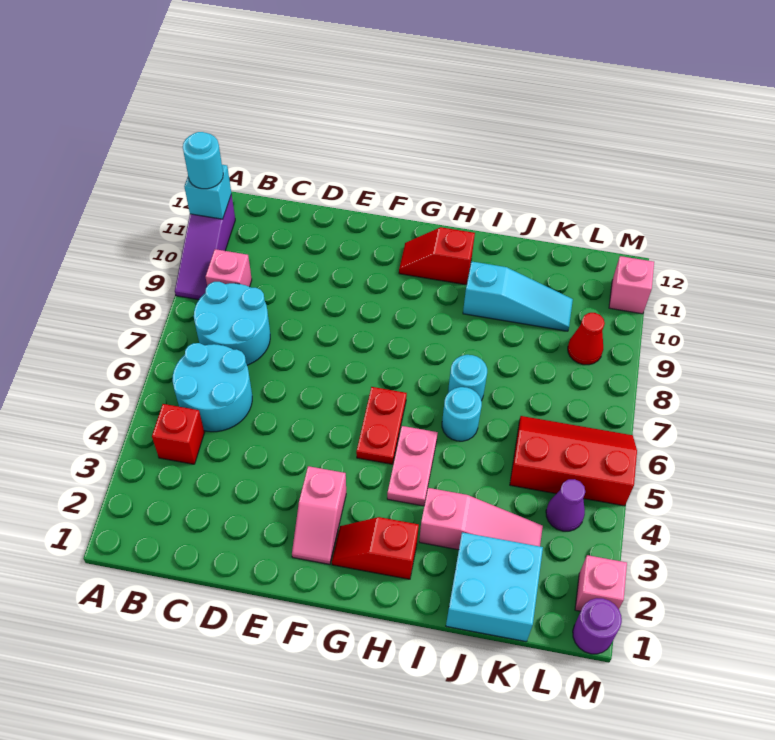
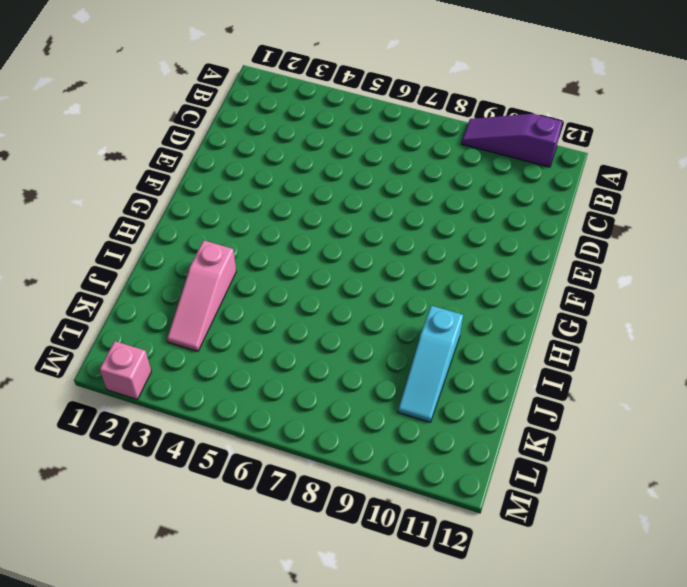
none -> red 1x1 brick [152,404,204,464]
none -> cyan 2x2 round brick [173,343,252,432]
none -> cyan 2x2 round brick [194,282,270,365]

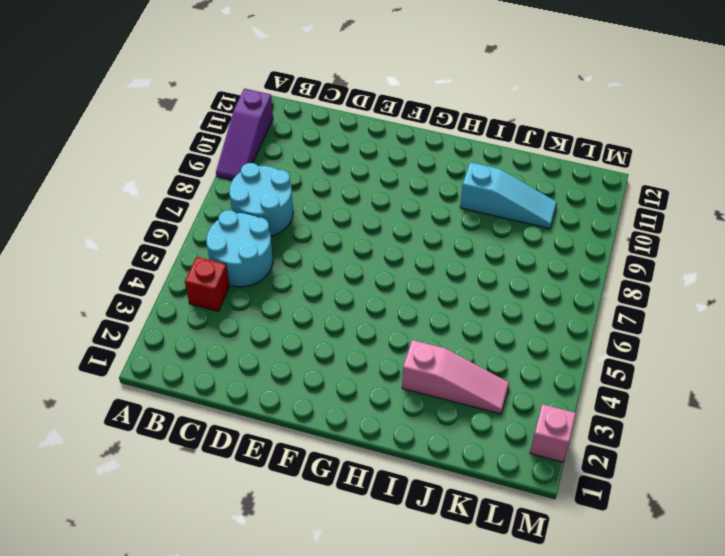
none -> pink 1x1 brick [206,249,252,287]
none -> pink 1x2 slope [292,466,346,564]
none -> red 1x2 slope [332,517,419,579]

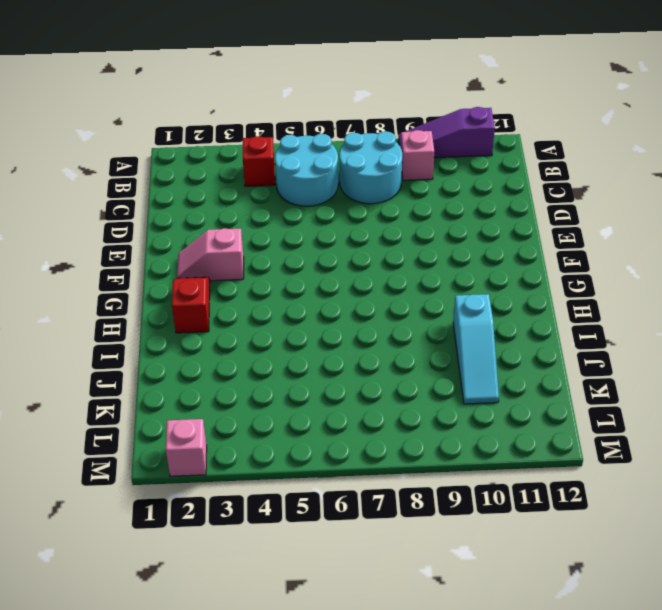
none -> red 1x2 plate [356,387,407,464]
none -> red 1x2 slope [399,227,475,285]
none -> pink 1x2 plate [387,426,438,506]

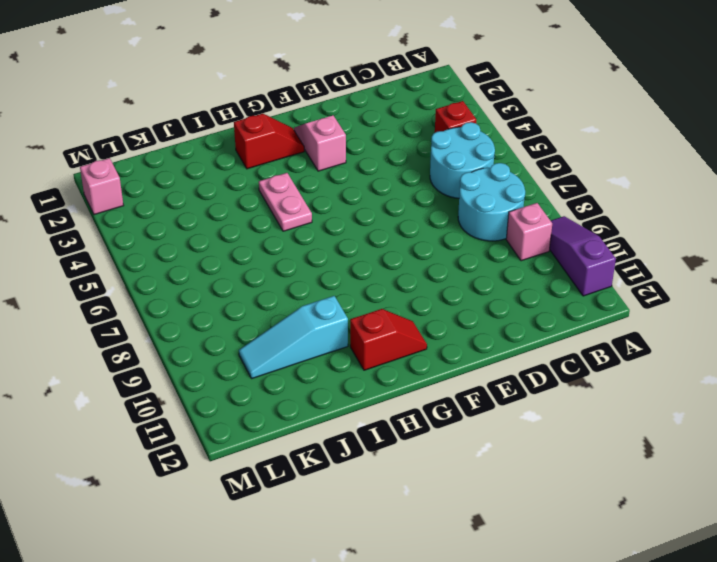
none -> red 1x2 plate [356,387,407,464]
none -> pink 1x3 slope [419,488,543,550]
none -> cyan 1x1 round brick [442,387,482,441]

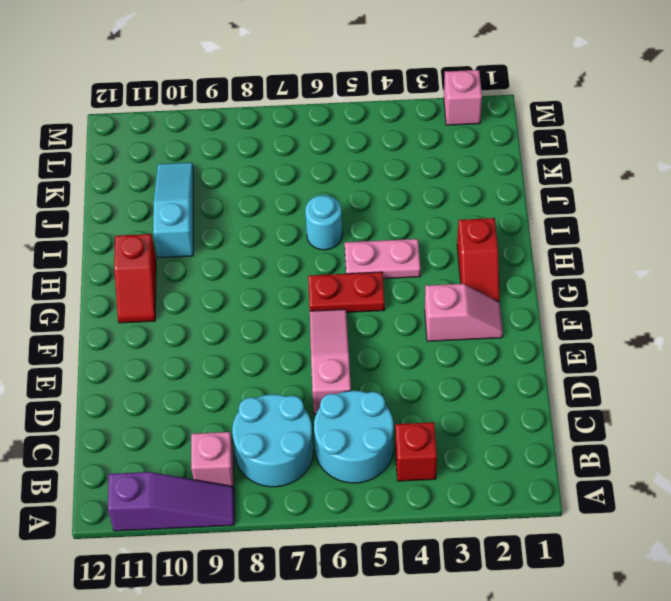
pink 1x3 slope [310,309,351,414] -> pink 1x3 slope moved to [419,488,543,550]
none -> cyan 1x1 round brick [448,355,487,401]
none -> cyan 2x2 brick [446,532,543,642]
none -> red 2x3 slope [510,416,637,506]

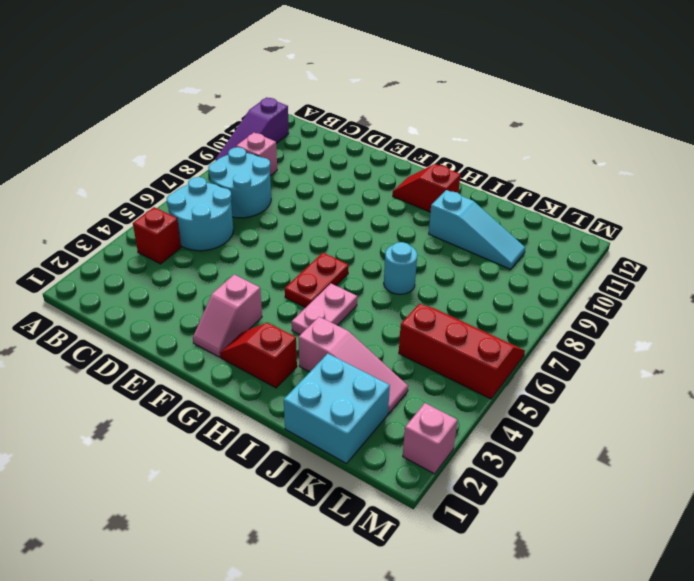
none -> cyan 1x1 round brick [442,387,482,441]
none -> purple 1x1 cone [546,479,585,531]
none -> red 1x1 cone [568,313,605,365]

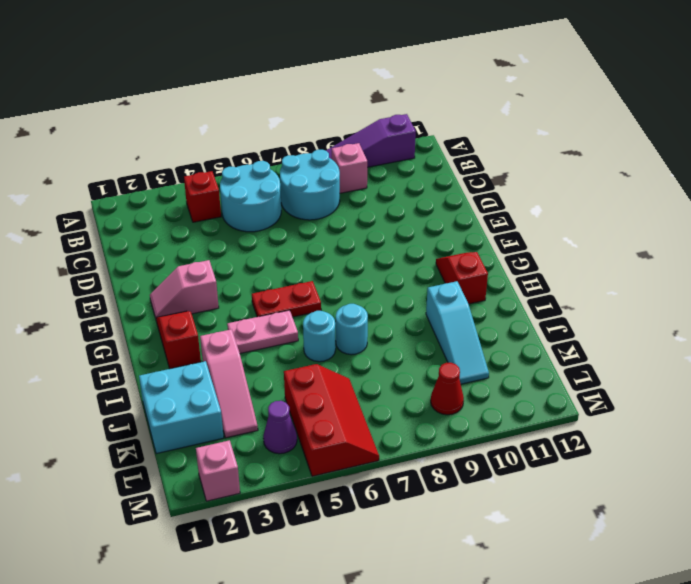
none -> purple 1x1 round brick [573,598,622,654]
none -> pink 1x1 brick [609,256,654,314]
none -> cyan 1x1 brick [184,165,231,219]

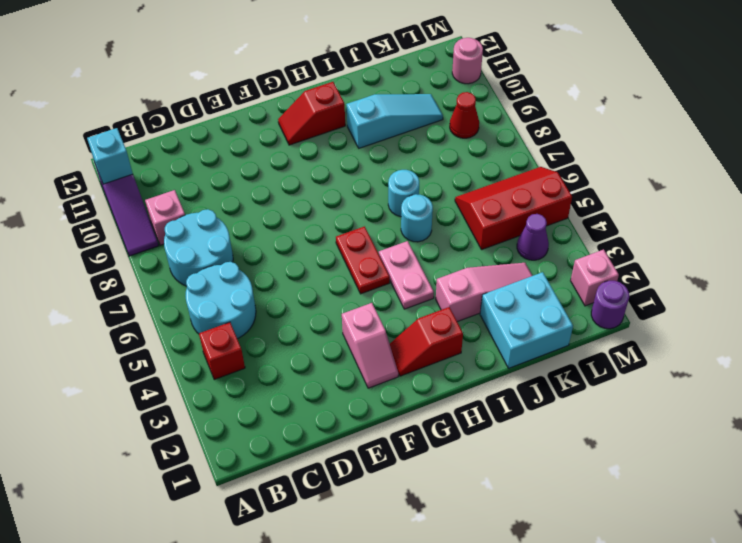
pink 1x1 round brick [452,38,483,84] -> pink 1x1 brick [609,256,654,314]
none -> cyan 1x1 round brick [183,132,223,189]

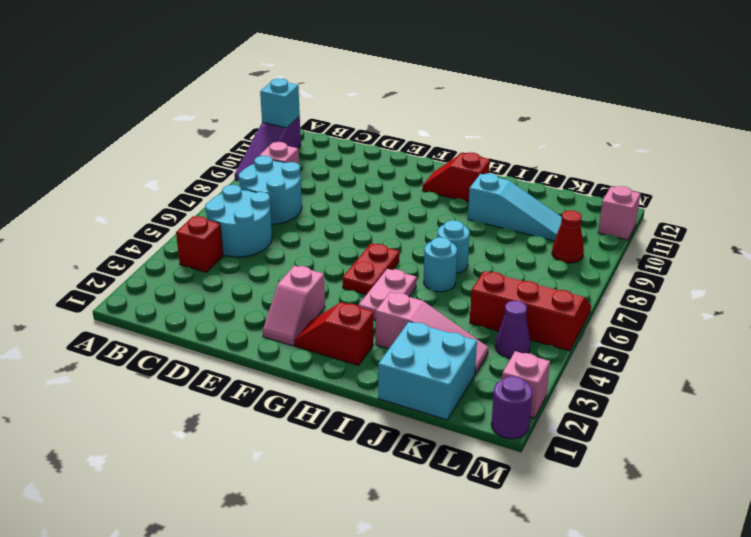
none -> cyan 1x1 round brick [183,132,223,189]

